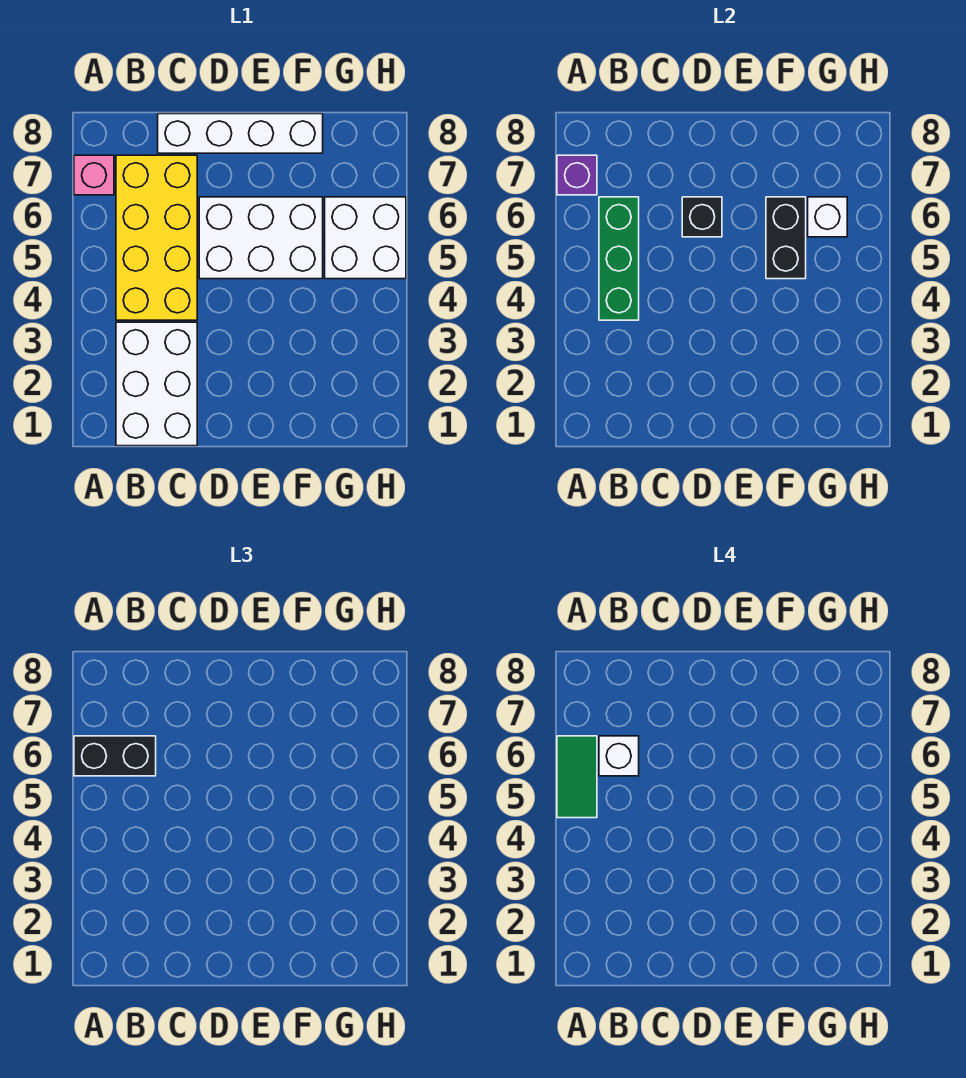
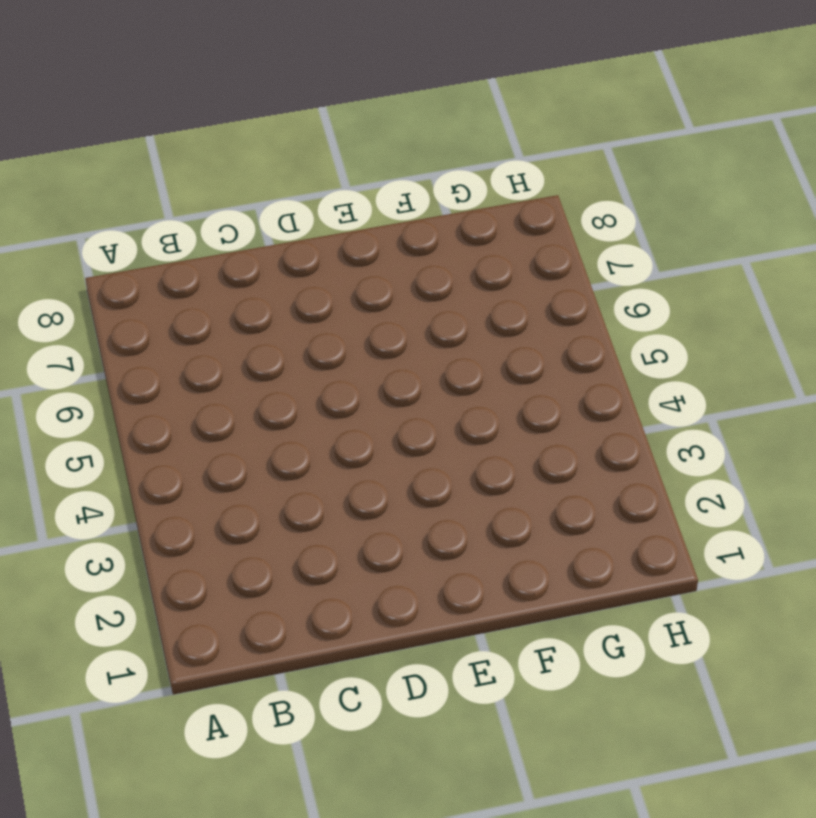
none -> pink 1x1 brick [74,155,114,195]
none -> white 2x3 brick [116,322,197,446]
none -> yellow 2x4 brick [116,155,197,320]

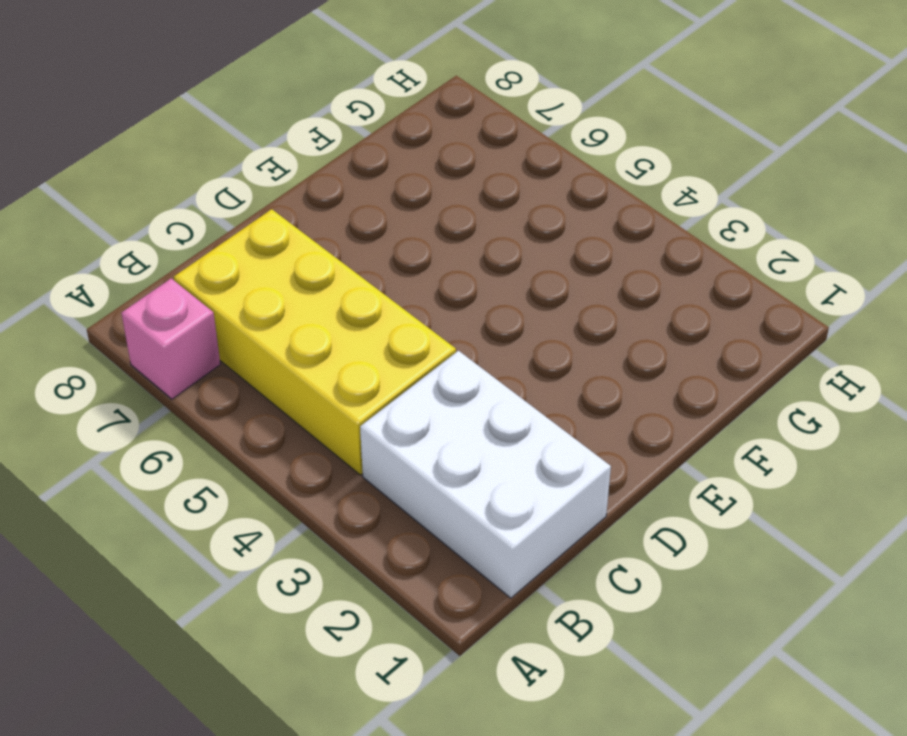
none -> white 1x4 brick [158,114,323,153]
none -> white 2x3 brick [199,197,323,279]
none -> white 2x2 brick [325,197,406,279]

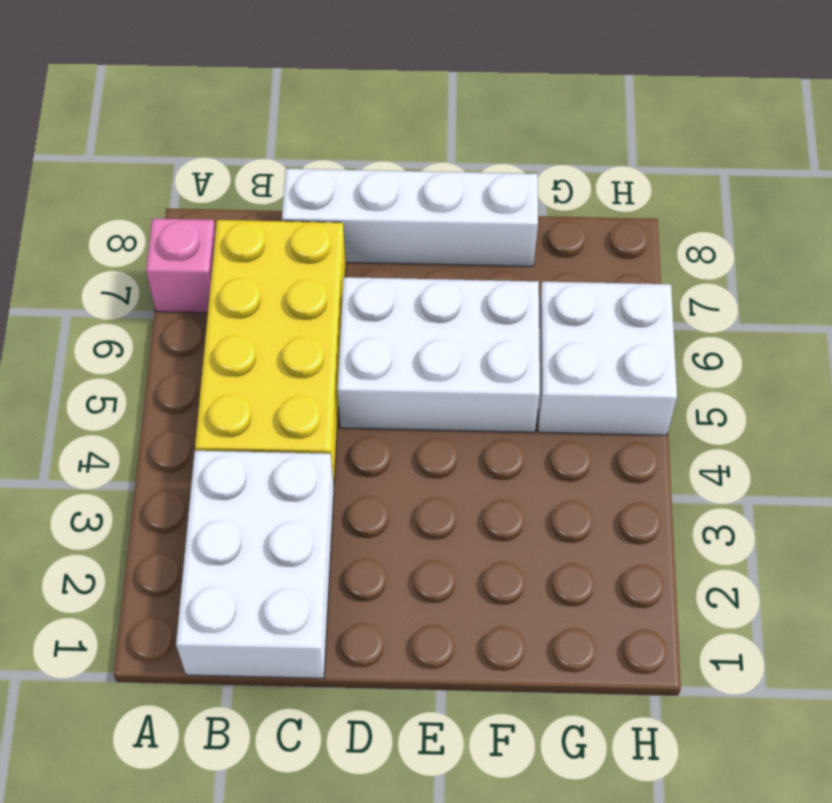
none -> purple 1x1 brick [557,155,597,195]
none -> green 1x3 brick [599,197,639,320]
none -> black 1x1 brick [682,197,722,237]

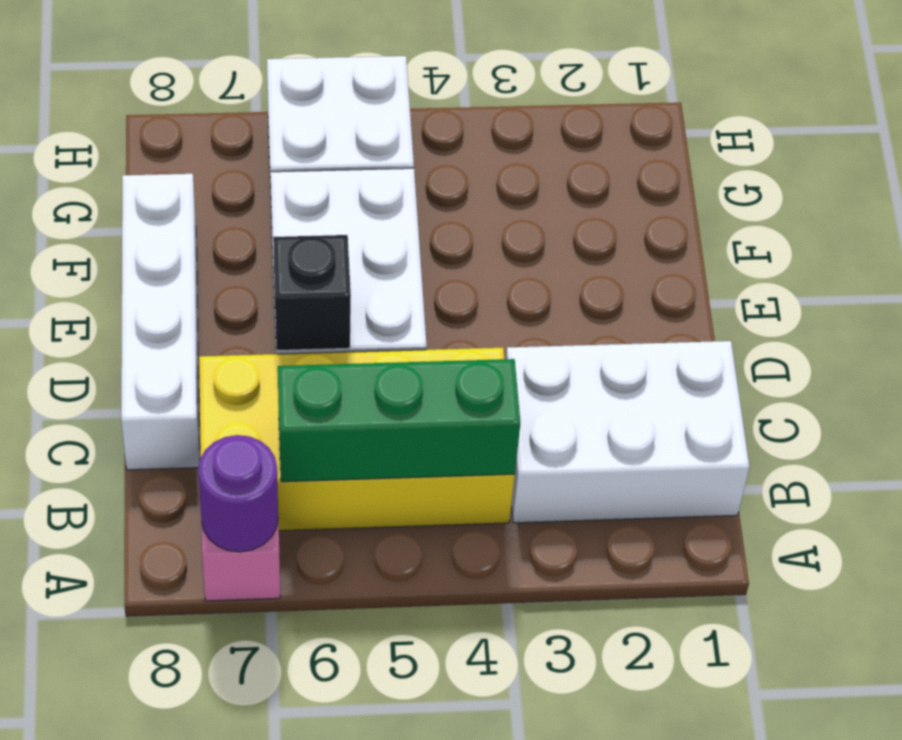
purple 1x1 round brick [198,435,278,552] -> purple 1x1 brick [557,155,597,195]
none -> black 1x2 brick [766,197,806,279]
none -> white 1x1 brick [808,197,847,237]
none -> black 1x2 brick [74,736,156,776]

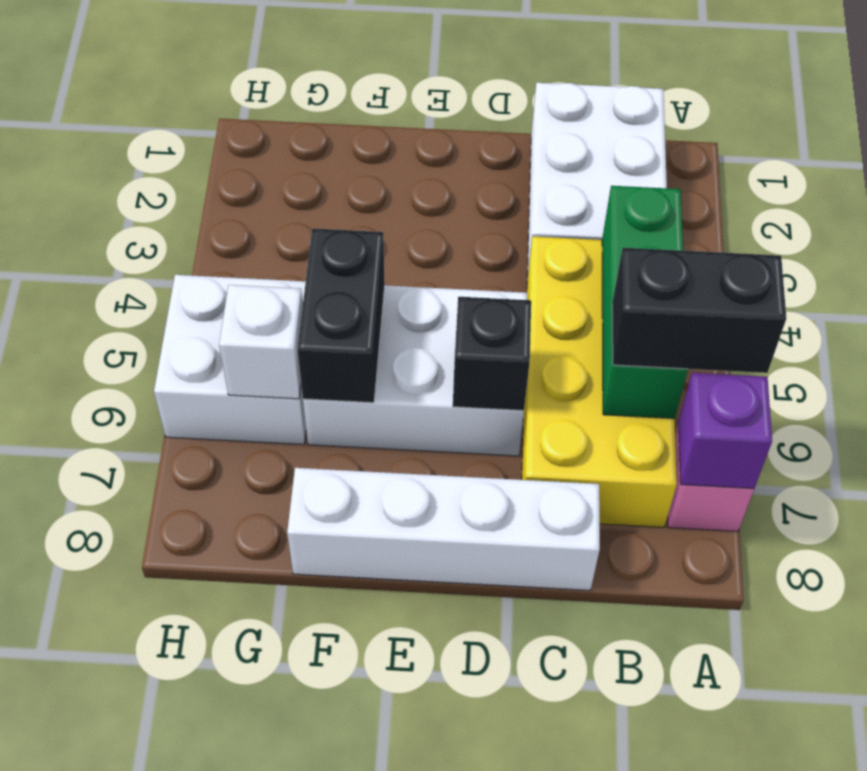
none -> green 1x2 tile [557,736,597,818]
none -> white 1x1 brick [599,736,639,776]

